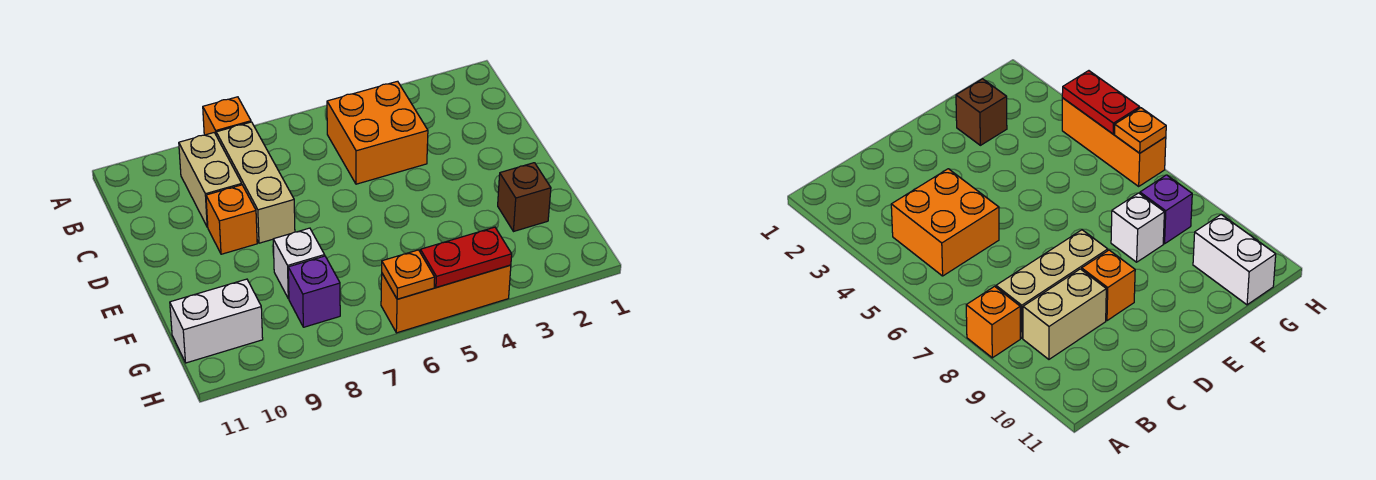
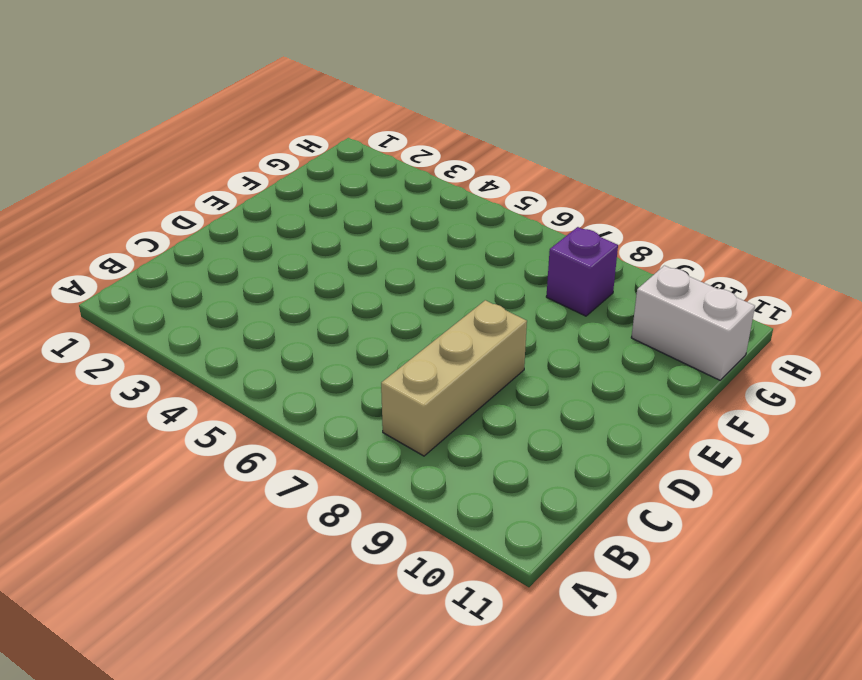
none -> orange 1x1 brick [203,97,251,135]
none -> orange 2x2 brick [327,81,428,184]
none -> tan 1x2 brick [179,133,242,227]

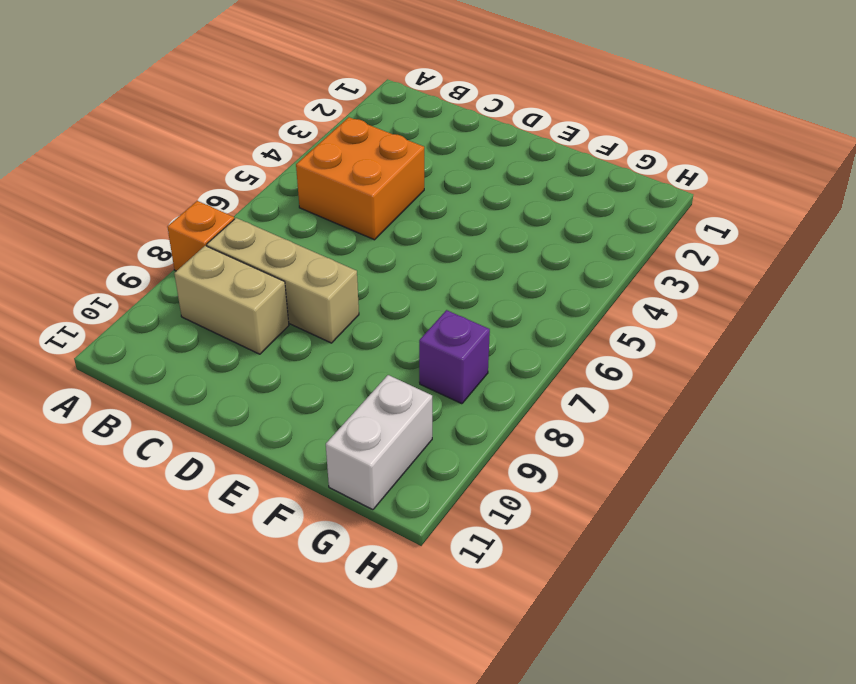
none -> orange 1x1 brick [206,185,257,254]
none -> brown 1x1 brick [498,163,551,232]
none -> white 1x1 brick [273,228,325,299]

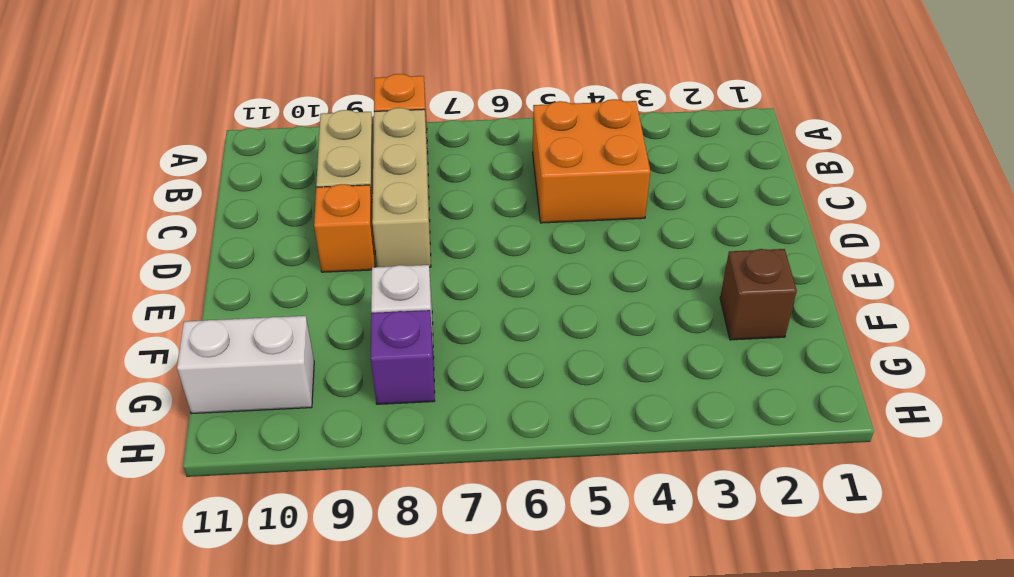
none -> orange 1x3 brick [381,265,511,333]
none -> red 1x2 plate [420,227,512,288]
none -> orange 1x1 plate [382,250,435,299]

